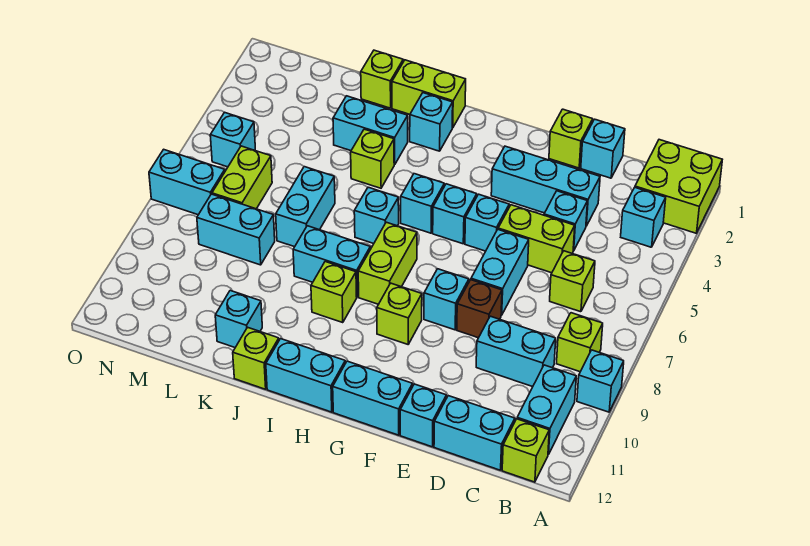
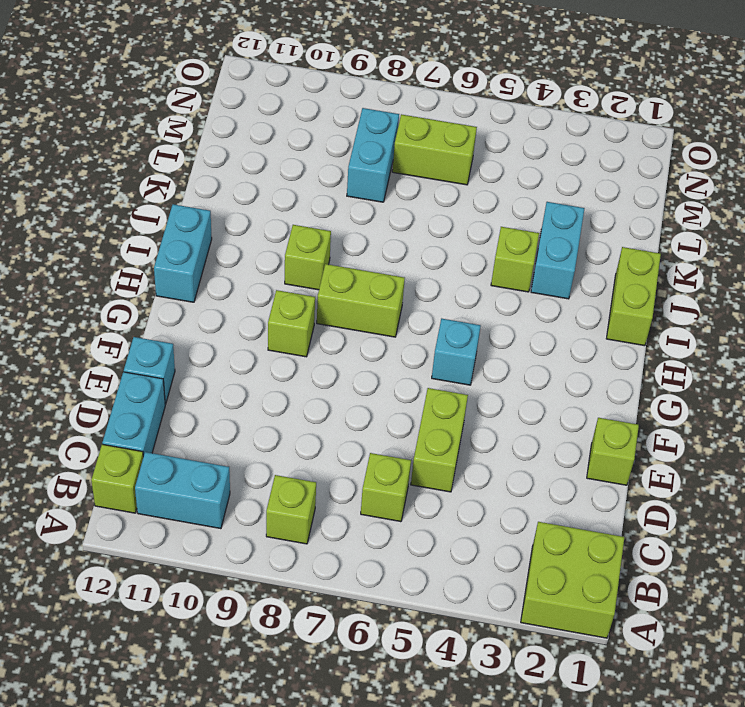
none -> cyan 1x1 brick [577,350,624,412]
none -> cyan 1x1 brick [621,188,666,247]
none -> cyan 1x2 brick [476,316,556,387]
none -> cyan 1x1 brick [581,119,625,178]

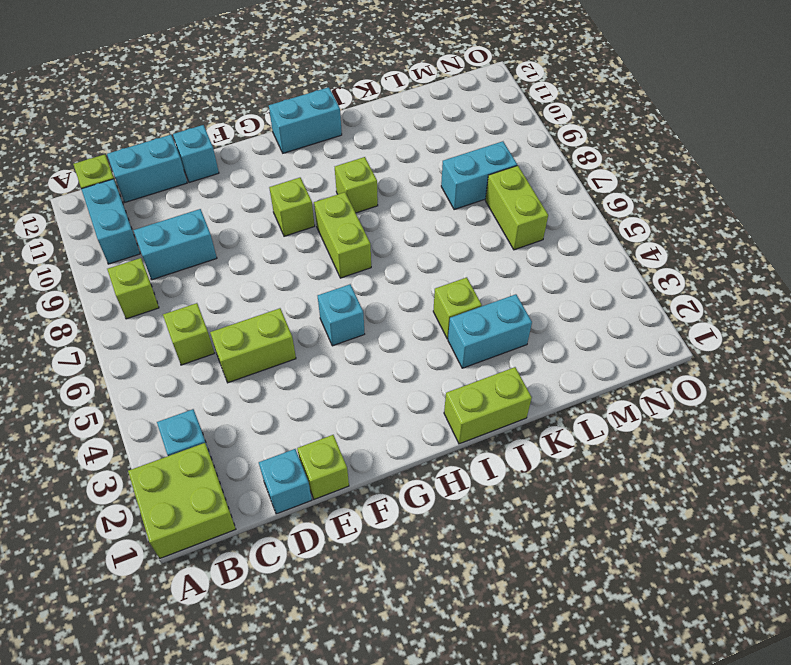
none -> cyan 1x1 brick [577,350,624,412]
none -> cyan 1x3 brick [491,146,600,226]
none -> cyan 1x1 brick [544,191,588,251]
none -> cyan 1x2 brick [471,230,529,315]

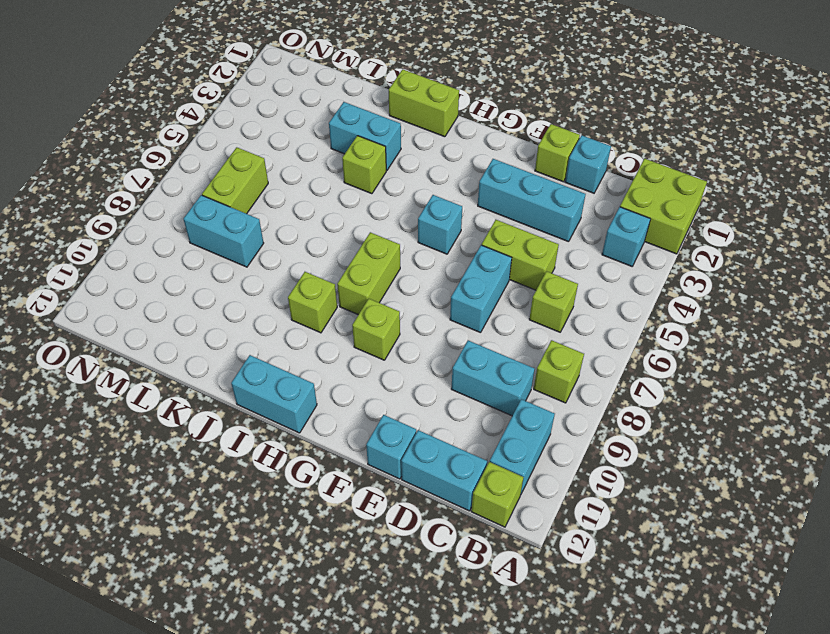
none -> cyan 1x1 brick [577,350,624,412]
none -> cyan 1x1 brick [544,191,588,251]
none -> brown 1x1 brick [457,280,502,338]
none -> cyan 1x1 brick [465,194,509,251]

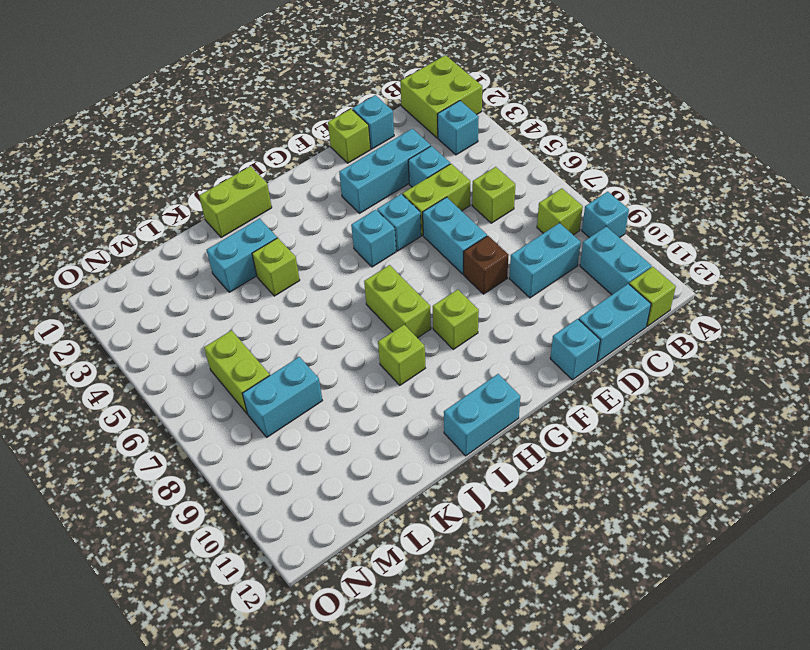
none -> cyan 1x1 brick [424,269,469,330]
none -> cyan 1x2 brick [333,361,413,435]
none -> cyan 1x1 brick [401,174,444,233]
none -> cyan 1x1 brick [410,93,453,151]

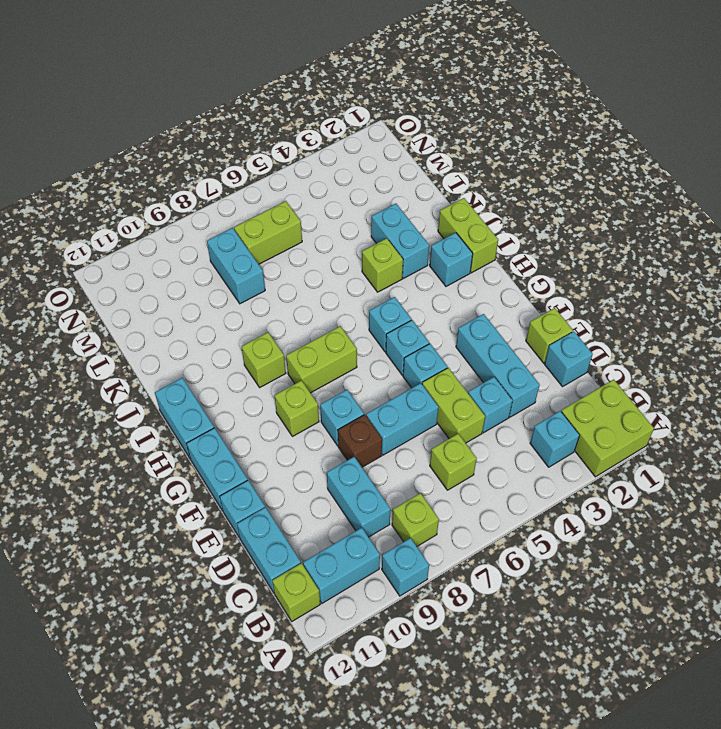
none -> cyan 1x1 brick [354,187,399,244]
none -> cyan 1x2 brick [293,226,370,297]
none -> lime 1x1 brick [233,327,279,389]
none -> lime 1x1 brick [361,50,403,108]

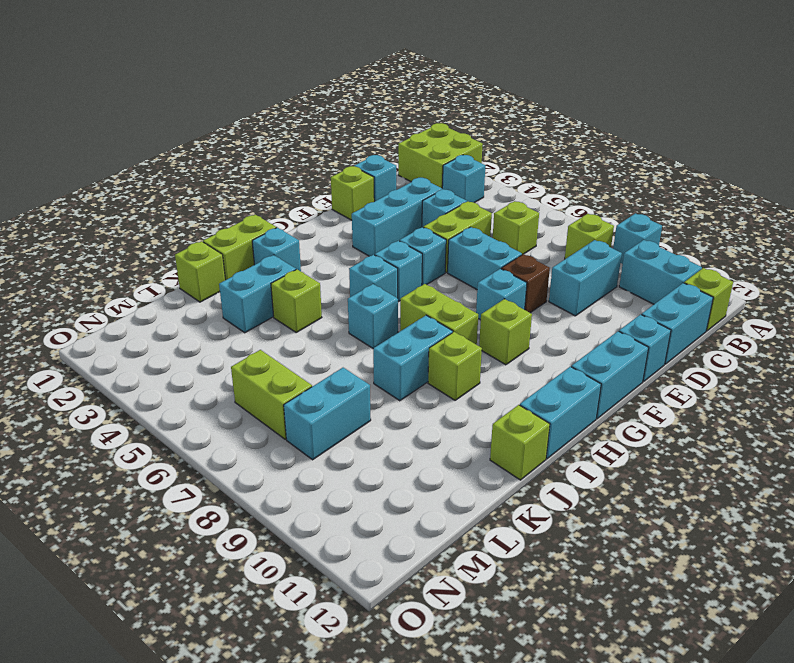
none -> cyan 1x2 brick [276,167,335,247]
none -> cyan 1x1 brick [215,291,262,347]
none -> cyan 1x1 brick [210,112,255,167]
none -> cyan 1x2 brick [149,149,225,215]

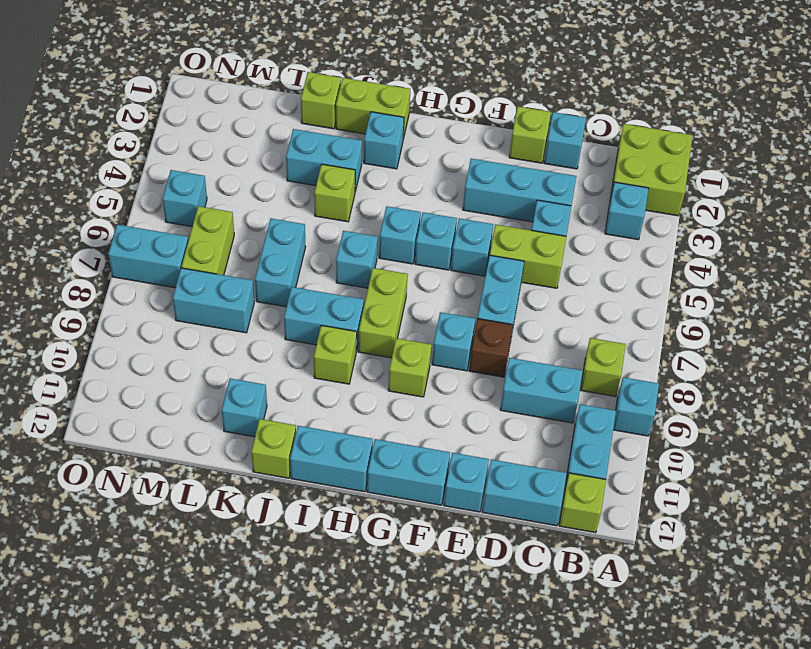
none -> lime 1x1 brick [550,251,595,312]

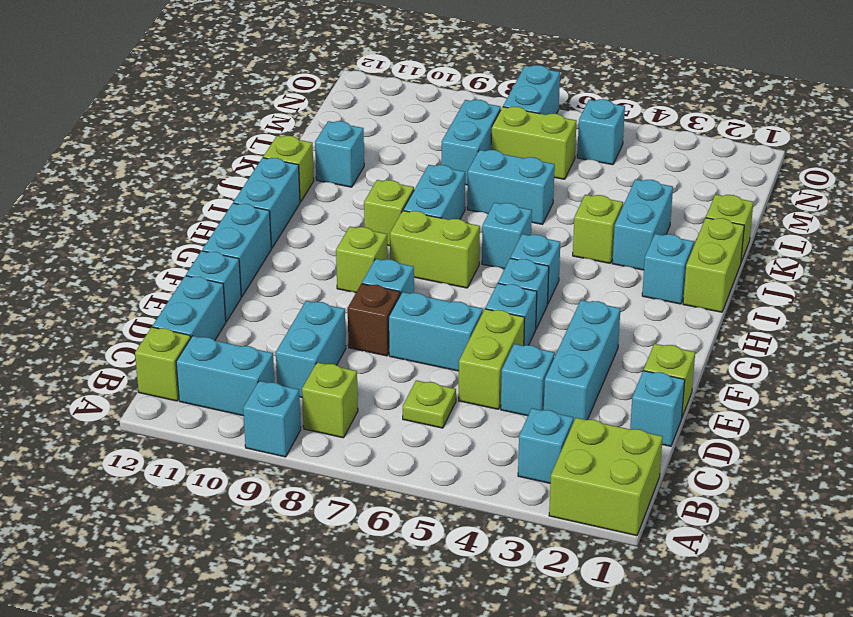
lime 1x1 plate [403,380,456,428] -> lime 1x1 brick [550,251,595,312]

